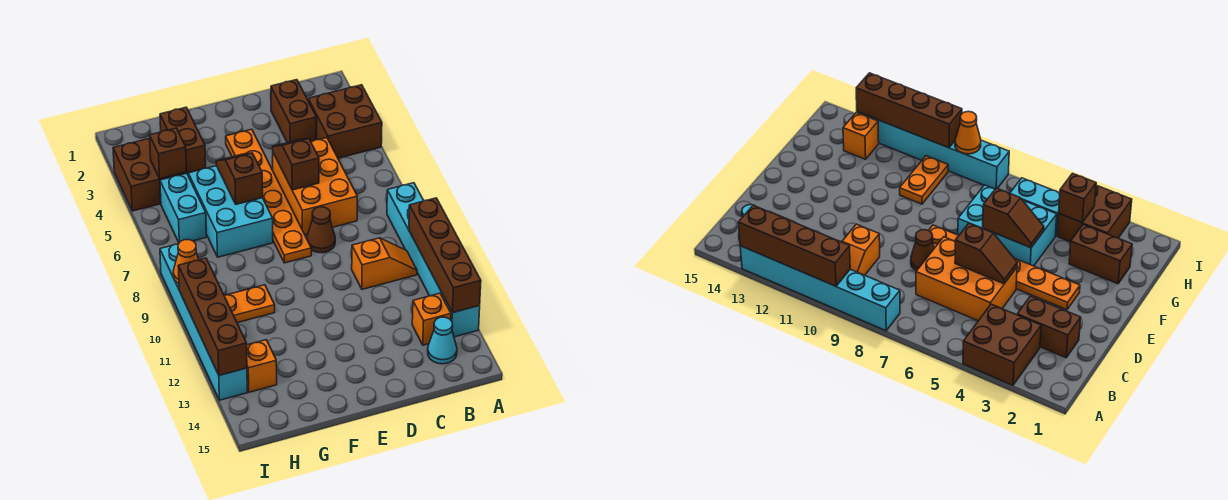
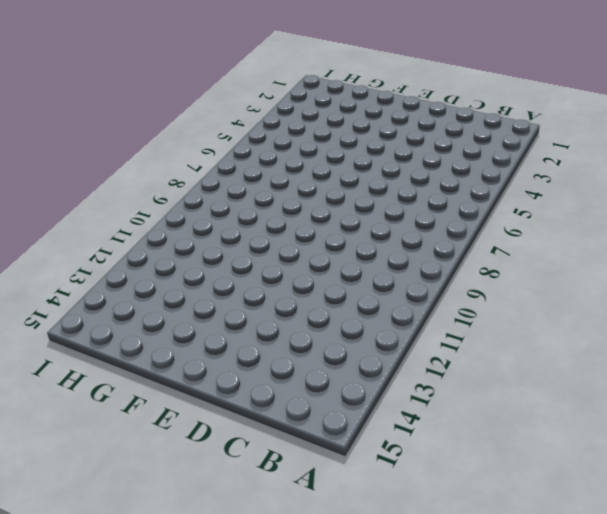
none -> brown 2x2 brick [308,85,382,158]
none -> cyan 1x6 brick [387,183,480,337]
none -> orange 1x2 slope [352,238,417,289]

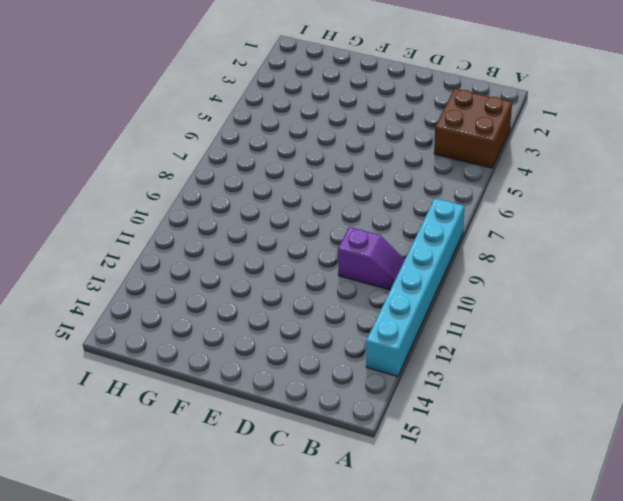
purple 1x2 slope [338,227,405,290] -> orange 1x2 slope [352,238,417,289]
none -> orange 1x1 brick [412,293,451,345]
none -> cyan 1x1 cone [428,317,457,364]
none -> brown 1x2 brick [271,80,316,143]

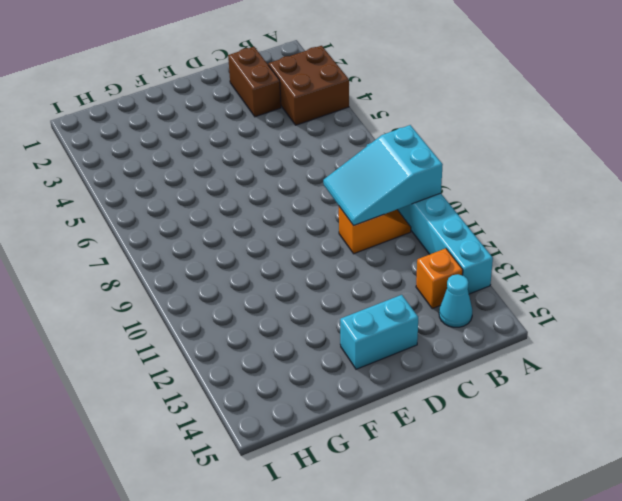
cyan 2x3 slope [323,125,443,226] -> brown 1x4 brick [409,198,481,313]
cyan 1x2 brick [340,295,418,369] -> cyan 1x2 brick turned to [160,173,206,242]
none -> orange 2x3 brick [272,138,357,234]
none -> brown 1x1 cone [307,207,335,253]
none -> orange 1x6 plate [226,129,311,263]

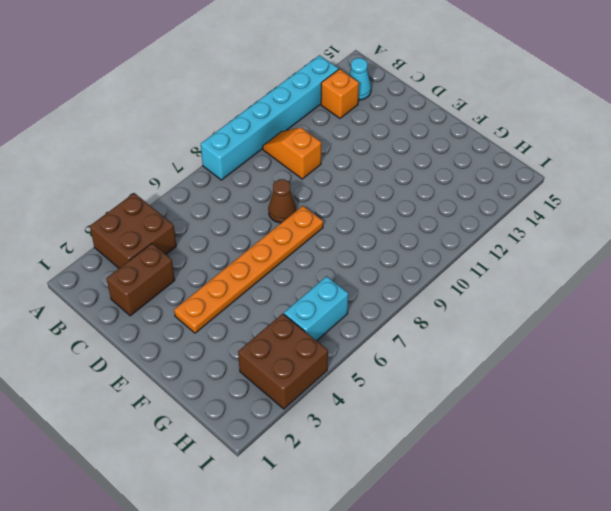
none -> orange 2x3 brick [272,138,357,234]
none -> cyan 2x3 brick [188,166,273,257]
none -> brown 1x2 brick [160,107,206,174]

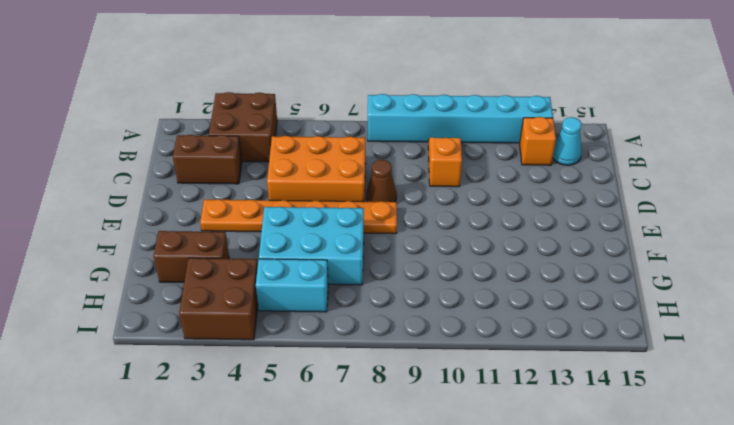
none -> orange 1x2 plate [224,285,275,323]
none -> orange 1x1 brick [247,340,277,392]
none -> cyan 1x6 brick [160,244,247,400]

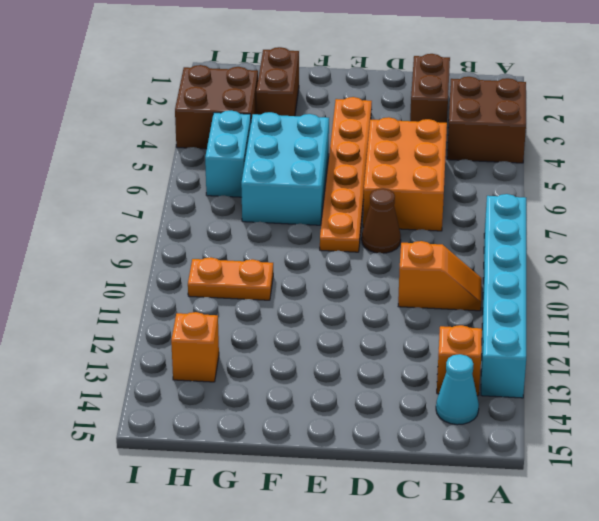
none -> cyan 1x6 brick [160,244,247,400]
none -> brown 1x4 brick [409,198,481,313]
none -> brown 1x2 slope [273,139,319,190]

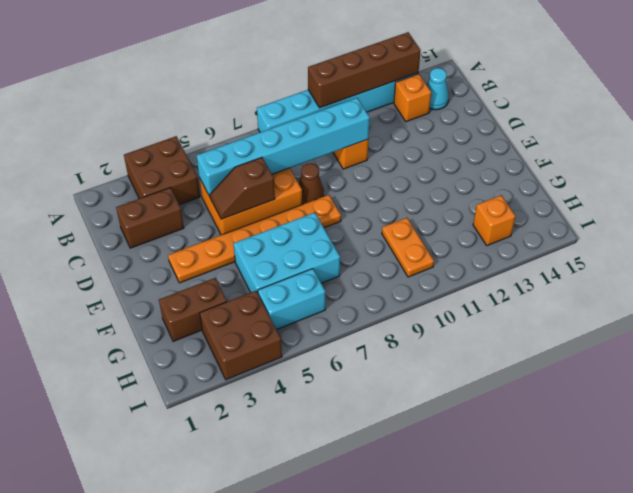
cyan 1x6 brick [197,98,370,197] -> cyan 1x6 brick moved to [160,244,247,400]
none -> brown 1x2 slope [216,153,263,204]
none -> brown 1x1 brick [150,128,186,179]
none -> orange 1x1 cone [173,240,199,284]

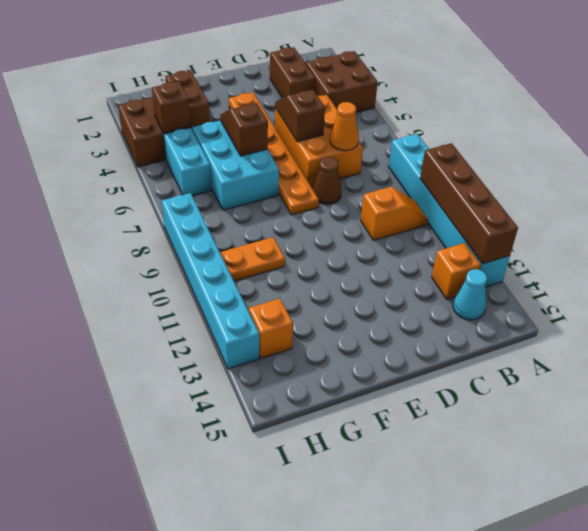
orange 1x1 cone [330,102,359,151] -> orange 1x1 cone moved to [173,240,199,284]
none -> brown 1x4 brick [178,258,247,375]

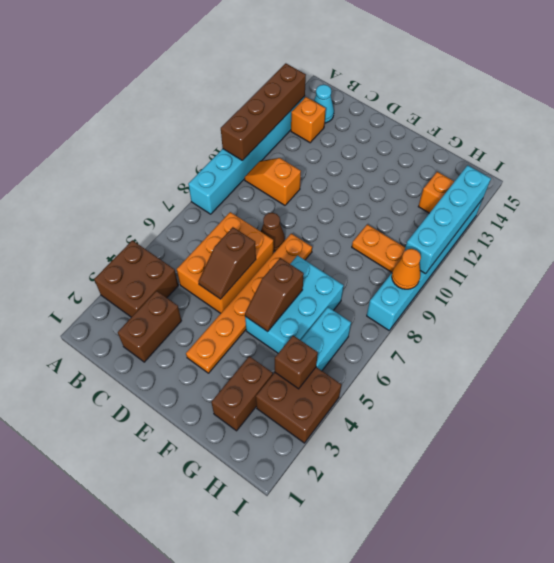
cyan 1x4 brick [405,165,491,274] -> brown 1x4 brick [178,258,247,375]

